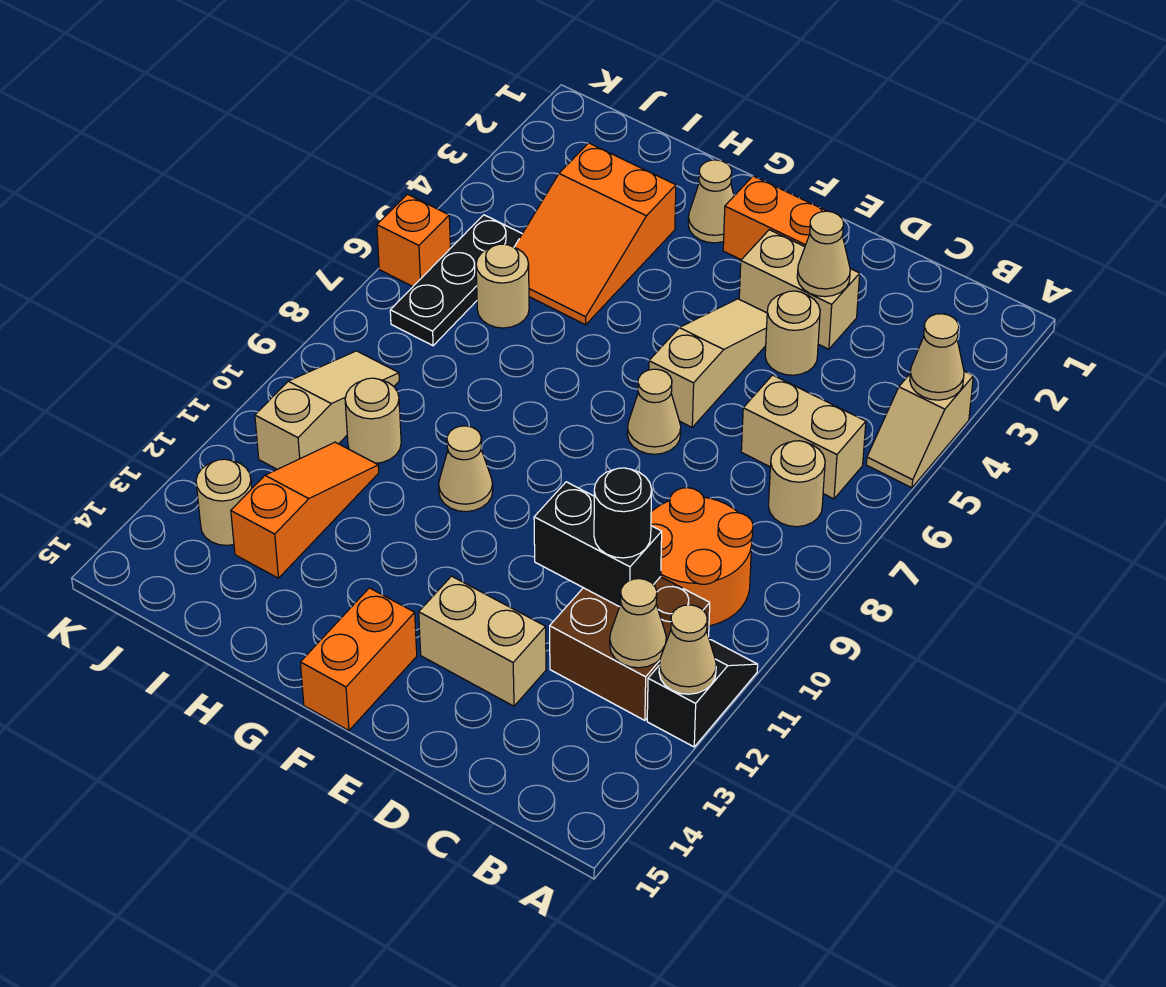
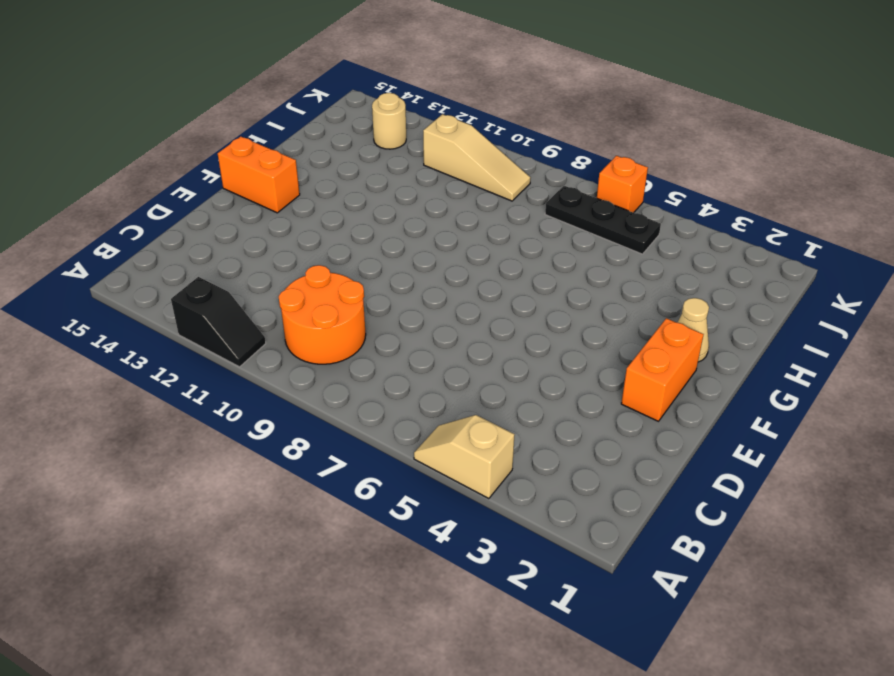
none -> tan 1x2 brick [741,375,866,499]
none -> tan 1x1 round brick [768,441,825,527]
none -> brown 2x2 brick [550,577,710,720]

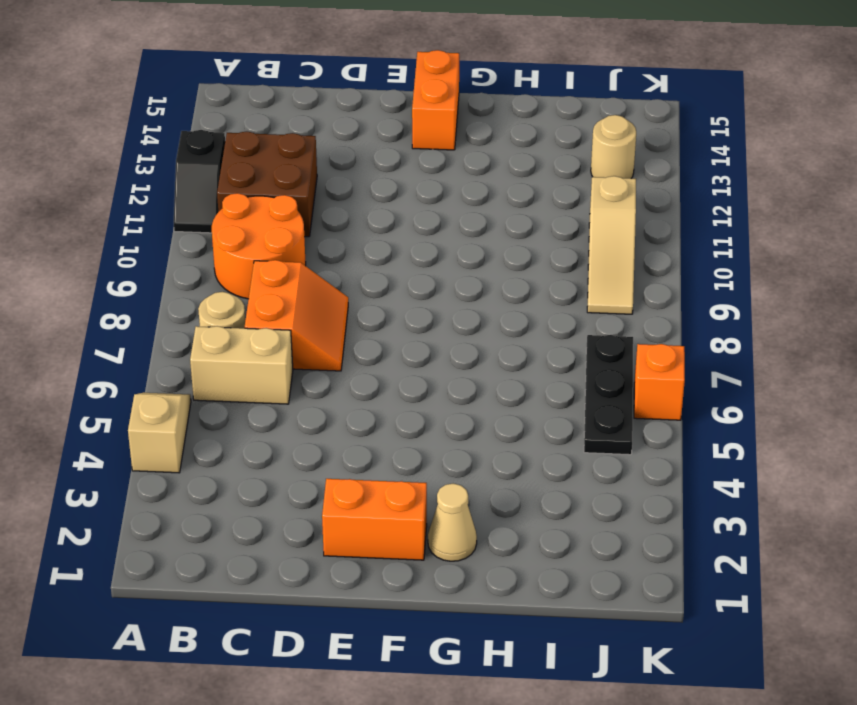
orange 2x2 slope [245,260,348,371] -> none
none -> tan 1x2 brick [739,230,860,349]
none -> tan 1x1 round brick [765,291,820,375]
none -> tan 1x2 brick [419,576,546,706]

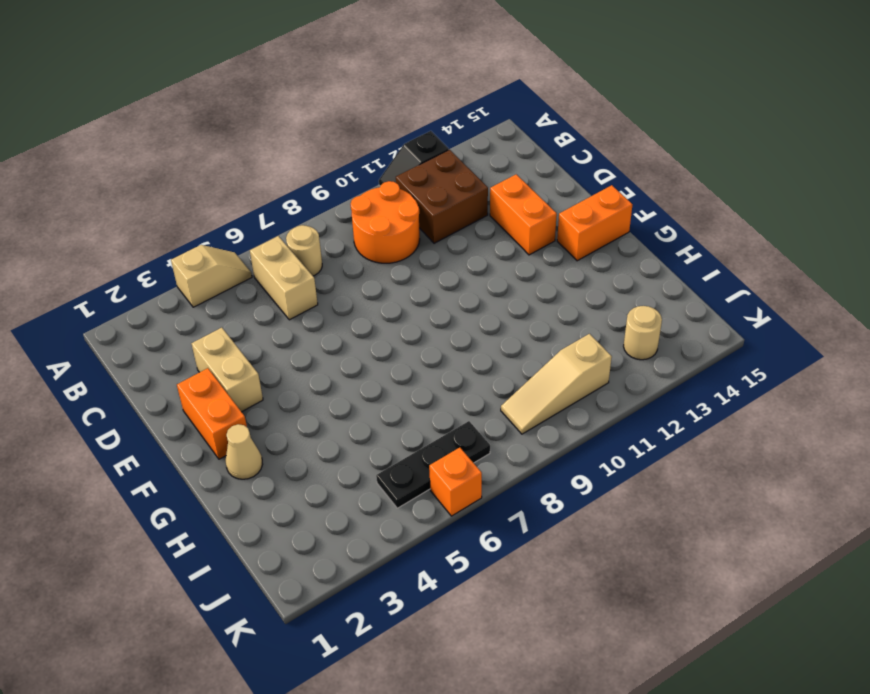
orange 1x2 brick [490,174,557,255] -> tan 1x2 brick [419,576,546,706]
none -> tan 1x1 round brick [765,291,820,375]
none -> tan 1x3 slope [649,299,767,427]
none -> tan 1x1 cone [627,369,681,454]

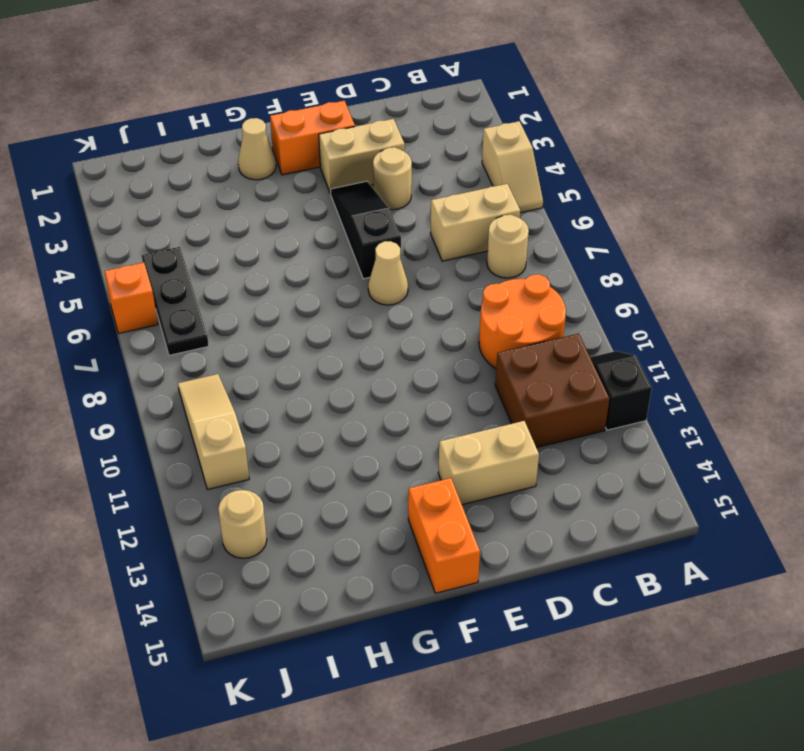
black 1x3 slope [331,181,401,279] -> tan 1x3 slope [649,299,767,427]
none -> tan 1x1 cone [439,426,493,512]
none -> orange 2x3 slope [514,143,676,325]
none -> tan 1x1 round brick [476,244,529,328]

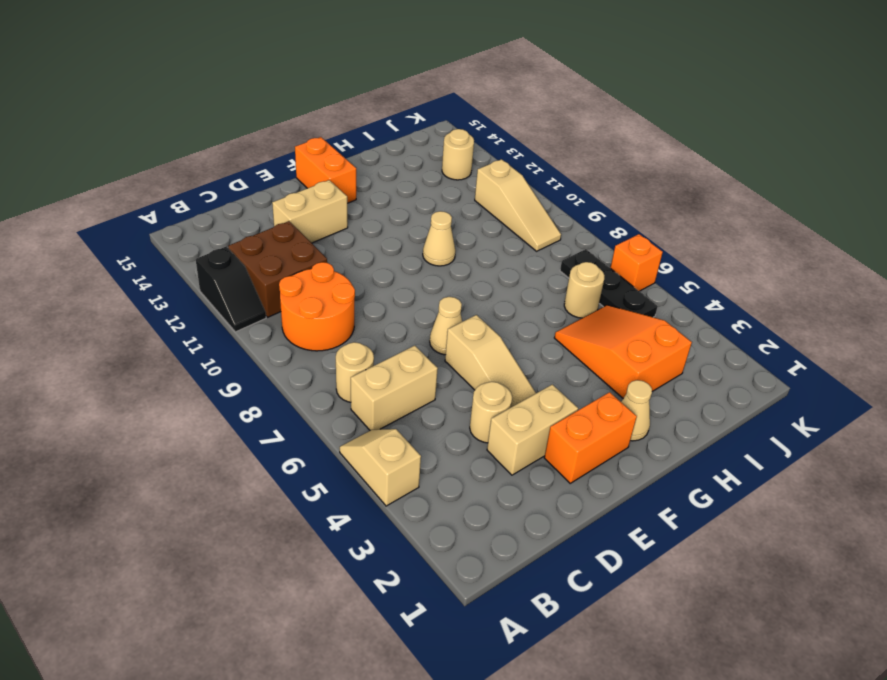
none -> tan 1x1 round brick [345,378,401,463]
none -> orange 1x3 slope [231,442,379,578]
none -> tan 1x1 cone [910,314,964,400]

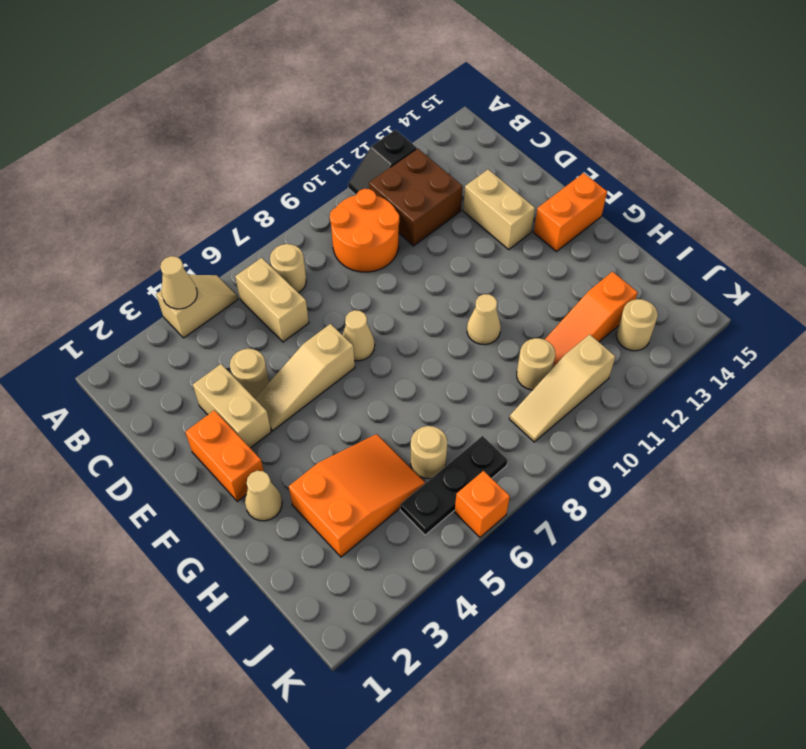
none -> tan 1x1 cone [659,605,716,694]
none -> tan 1x1 cone [610,579,666,668]
none -> black 1x2 brick [534,482,662,607]

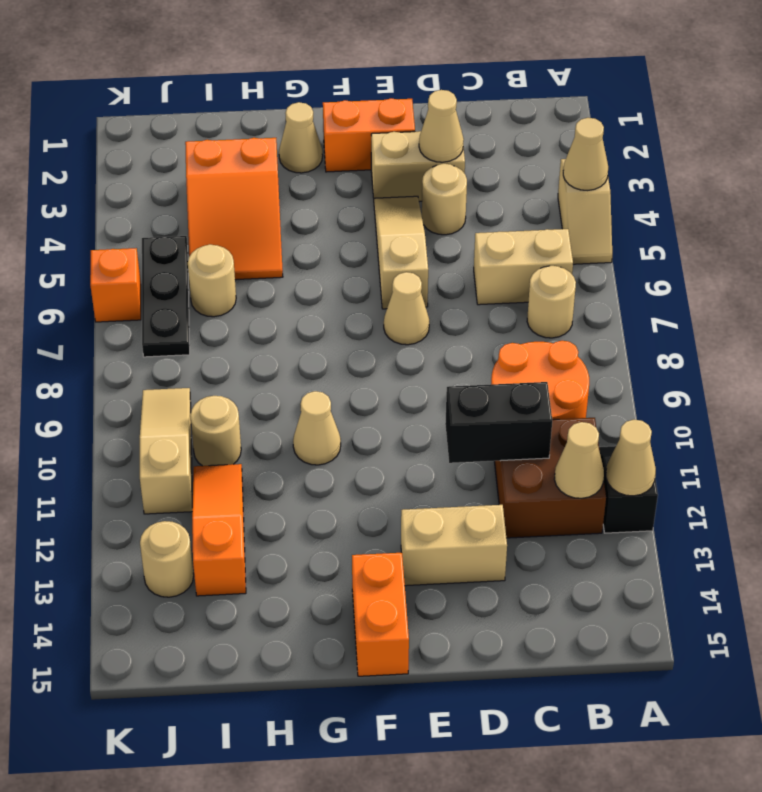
none -> black 1x1 round brick [594,468,652,558]

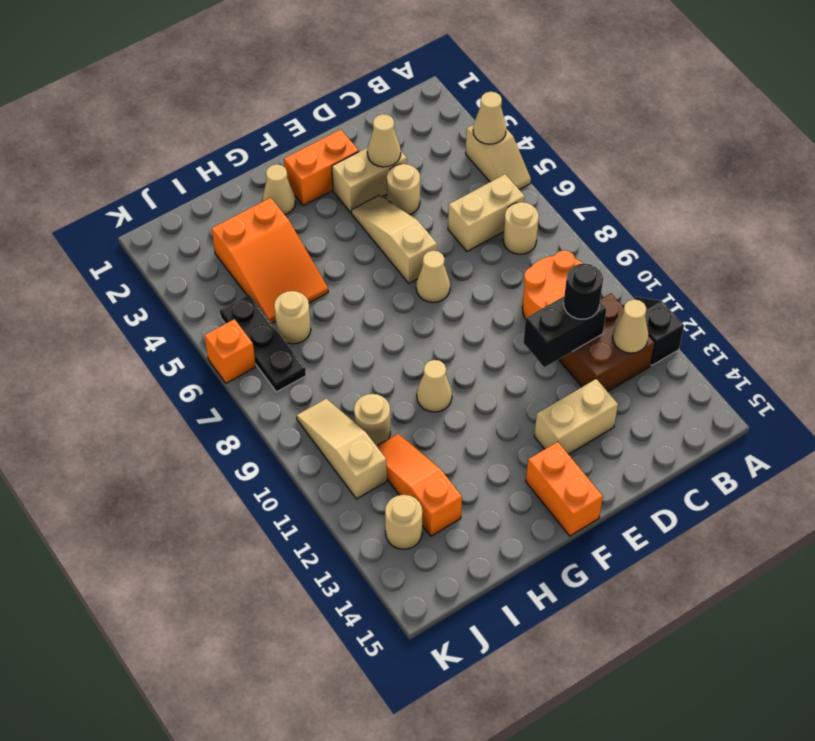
none -> tan 1x1 cone [659,605,716,694]

